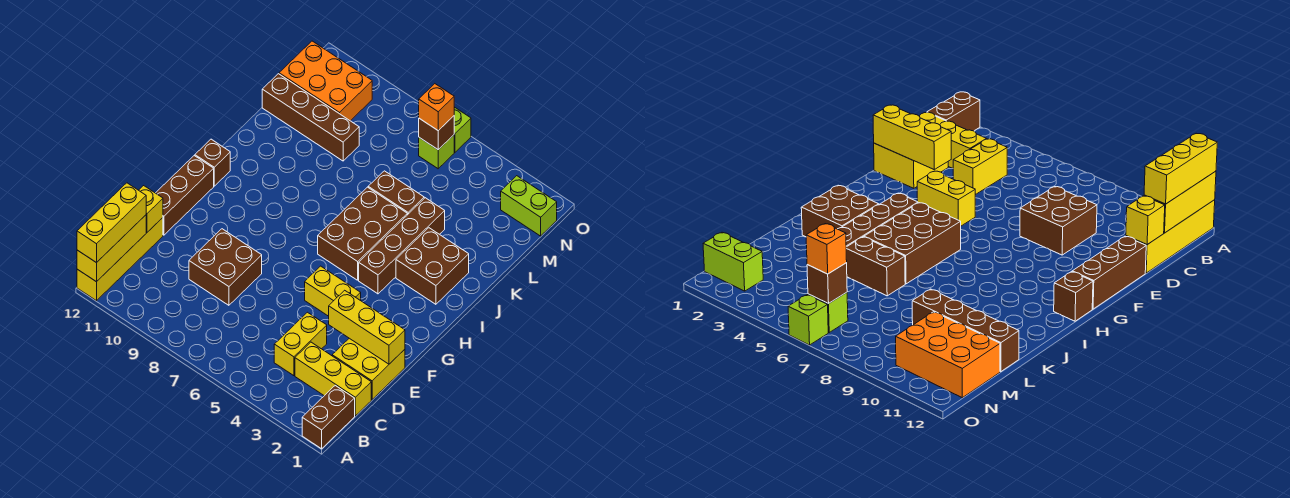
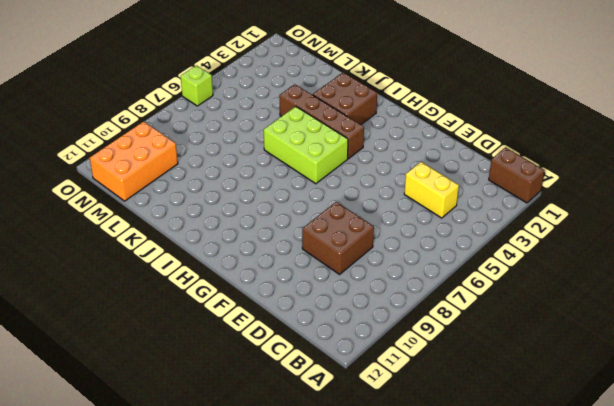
lime 2x3 brick [264,106,348,184] -> brown 2x3 brick [318,187,407,280]
none -> yellow 1x4 brick [77,218,163,301]
none -> yellow 1x3 brick [295,342,371,416]
none -> yellow 2x2 brick [332,338,405,400]

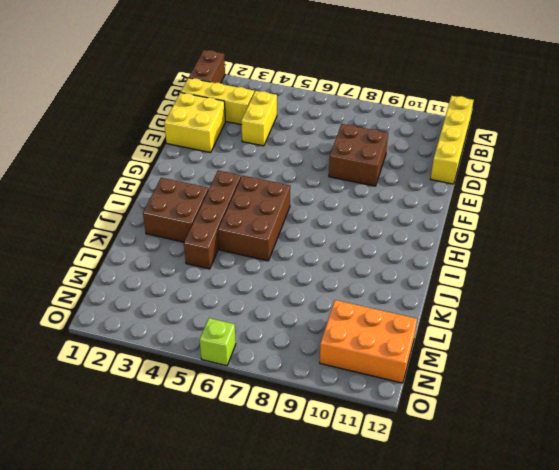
none -> brown 1x3 brick [156,156,214,235]
none -> yellow 1x2 brick [305,266,361,316]
none -> brown 1x1 brick [195,139,230,186]

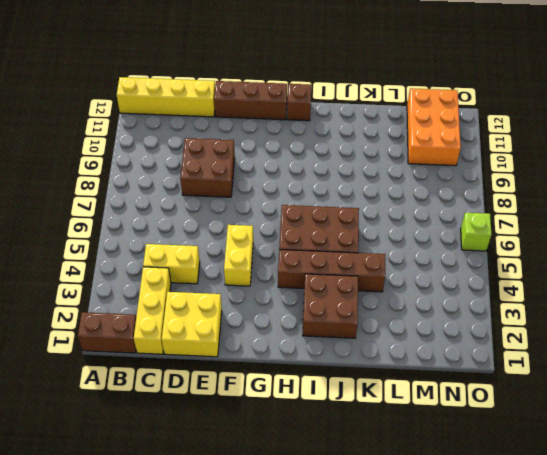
none -> brown 1x2 brick [368,171,424,215]
none -> brown 1x4 brick [262,74,359,161]
none -> lime 1x2 brick [501,176,557,236]

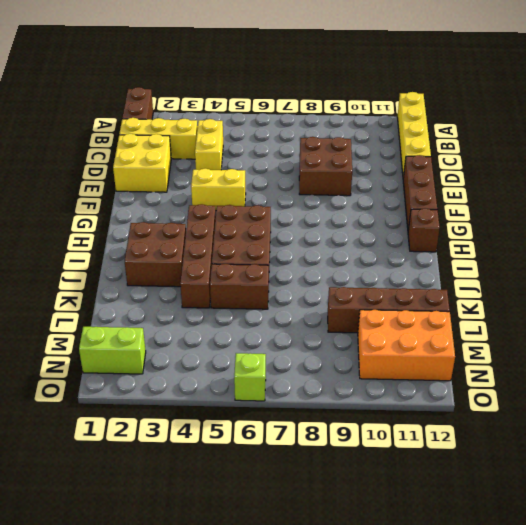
none -> lime 1x1 brick [419,135,454,169]
none -> yellow 1x3 brick [77,215,146,282]
none -> yellow 1x1 brick [139,186,163,232]

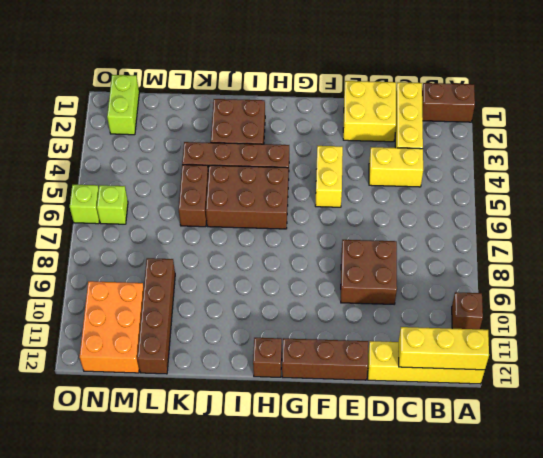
brown 1x1 brick [452,292,483,329] -> brown 1x1 brick moved to [419,116,454,150]
none -> yellow 1x1 brick [139,186,163,232]
none -> yellow 1x3 brick [329,290,405,364]
none -> yellow 1x3 brick [77,183,146,263]

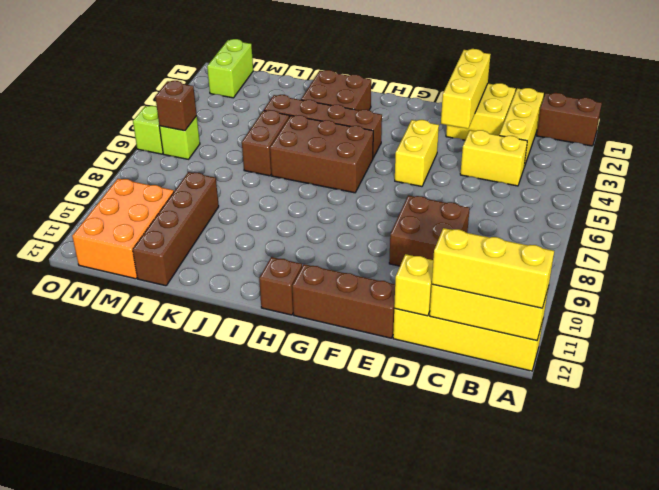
none -> orange 1x1 brick [419,84,454,131]

